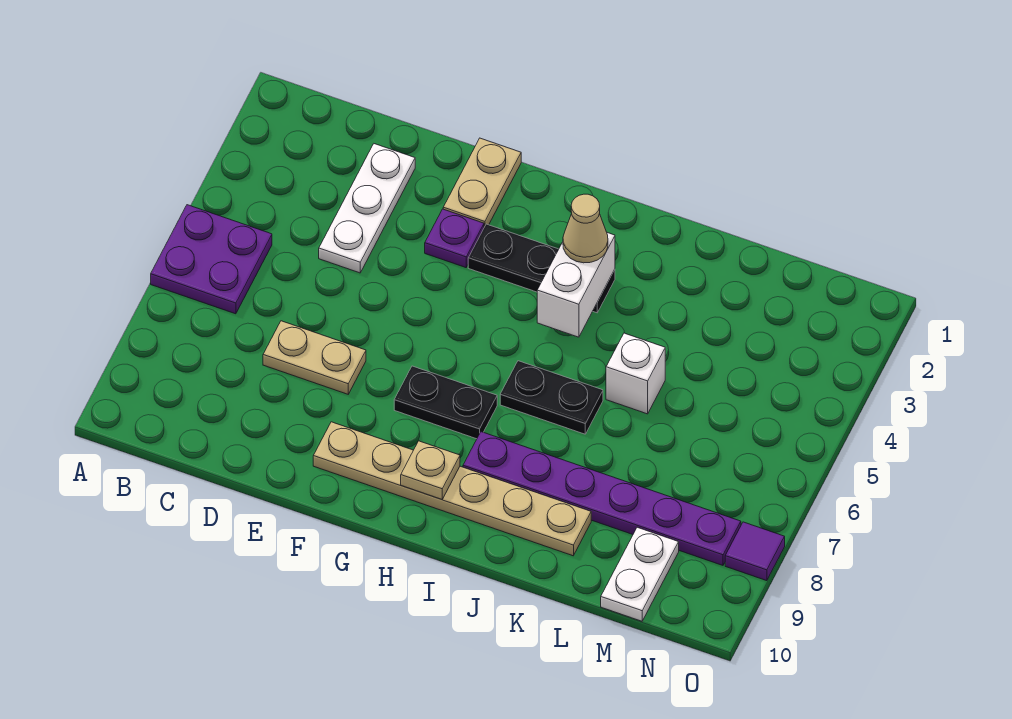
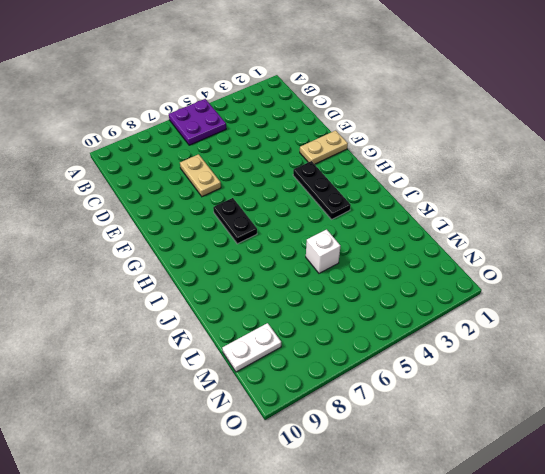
none -> white 1x3 plate [319,144,415,273]
none -> purple 1x1 plate [425,209,484,268]
none -> tan 1x6 plate [313,422,591,556]

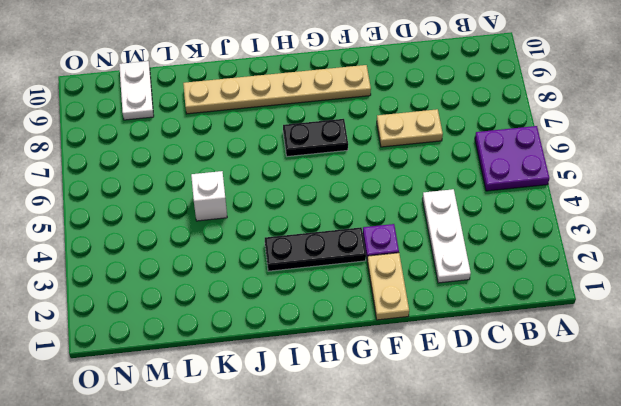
none -> black 1x2 plate [500,361,603,434]
none -> purple 1x6 plate [463,432,741,565]
none -> purple 1x1 tile [725,522,785,581]

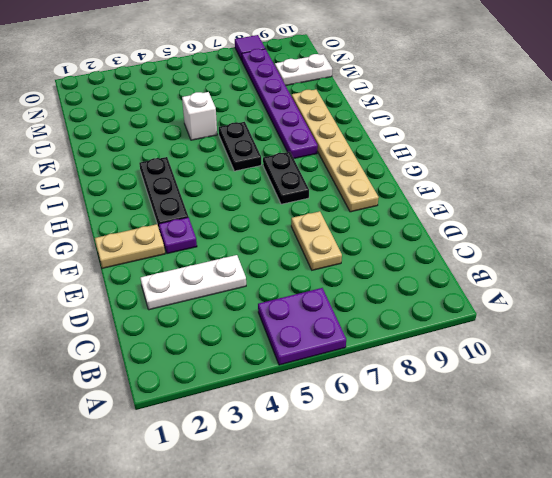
none -> tan 1x1 plate [401,441,460,499]
none -> white 1x2 brick [537,233,615,337]
none -> tan 1x1 cone [563,194,608,263]

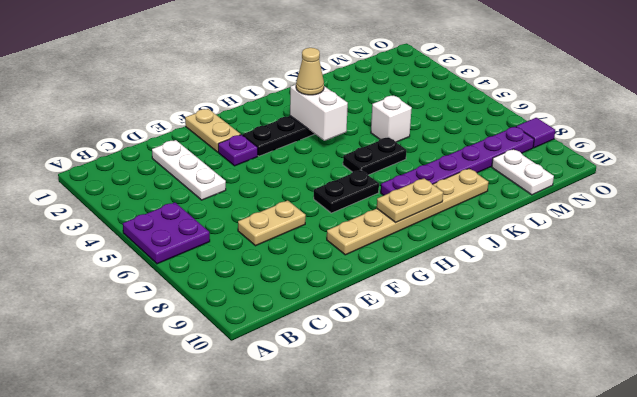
tan 1x2 plate [377,178,443,223] -> tan 1x1 plate [401,441,460,499]

